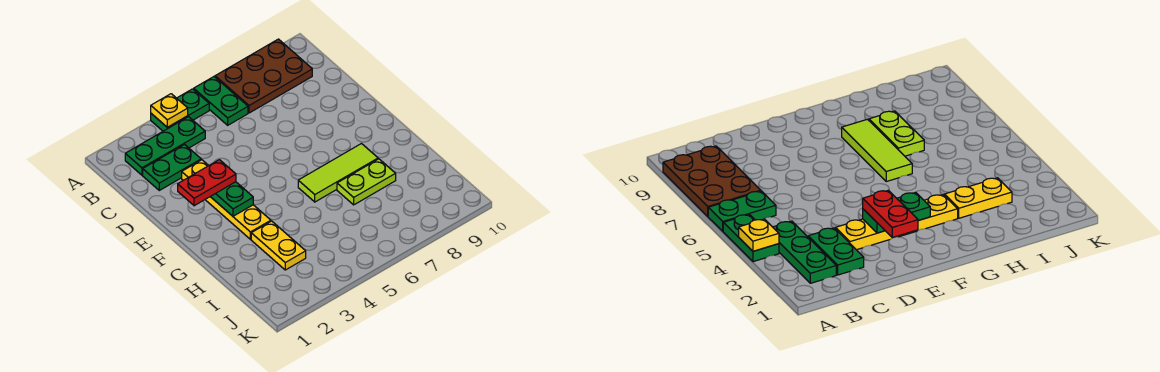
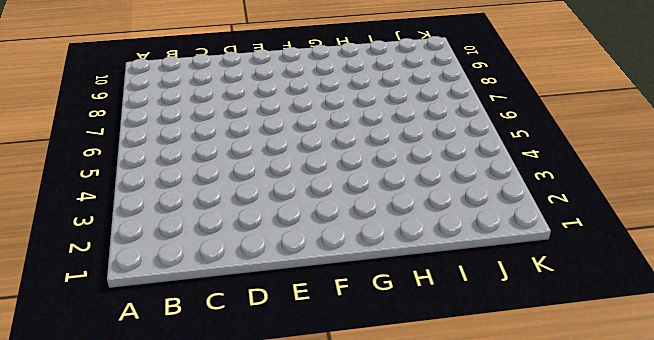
none -> green 1x2 plate [151,89,209,131]
none -> green 1x2 plate [194,77,248,125]
none -> brown 2x3 plate [215,39,312,113]

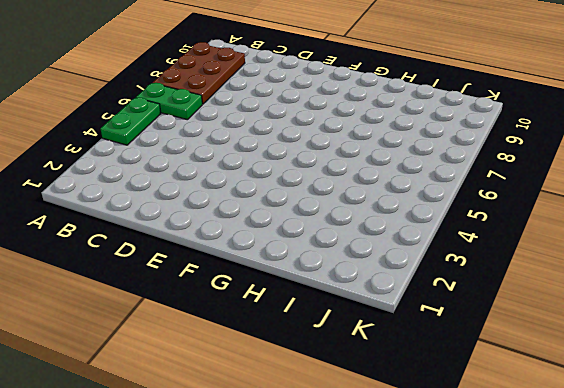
none -> green 1x3 plate [125,117,205,175]
none -> green 1x2 plate [143,145,201,190]
none -> yellow 1x4 plate [182,160,271,239]

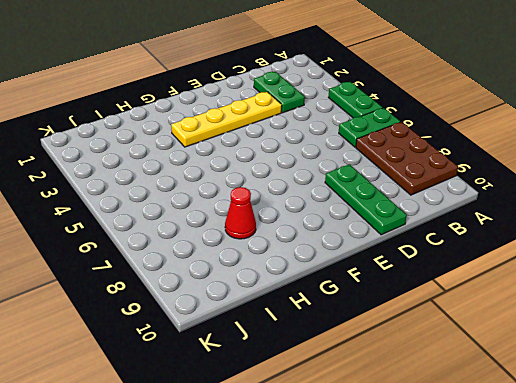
green 1x3 plate [325,164,407,235] -> green 1x3 plate moved to [125,117,205,175]
red 1x1 cone [225,187,256,239] -> lime 1x2 plate [337,159,396,205]
none -> lime 1x3 tile [298,144,378,202]
none -> yellow 1x2 plate [251,221,306,270]
none -> yellow 1x1 plate [151,94,188,127]

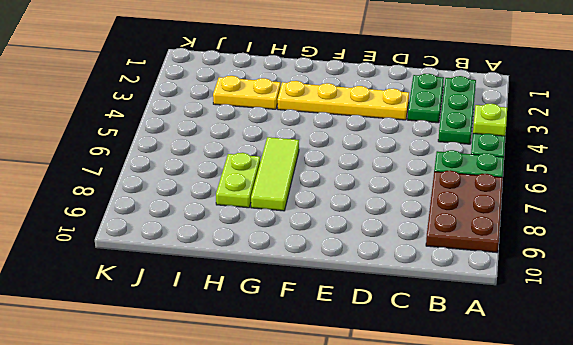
lime 1x1 plate [473,104,507,136] -> yellow 1x1 plate [151,94,188,127]
none -> green 1x2 plate [211,182,253,216]
none -> red 1x2 plate [178,160,236,206]

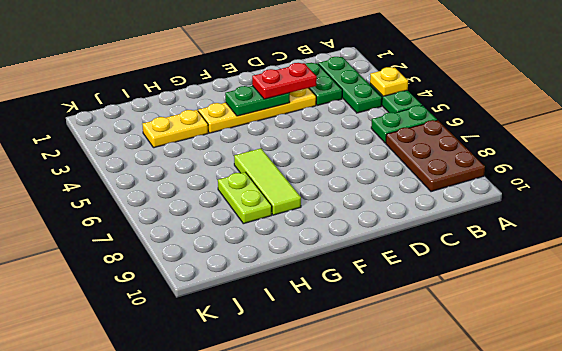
red 1x2 plate [252,63,317,99] -> red 1x2 plate turned to [178,160,236,206]

